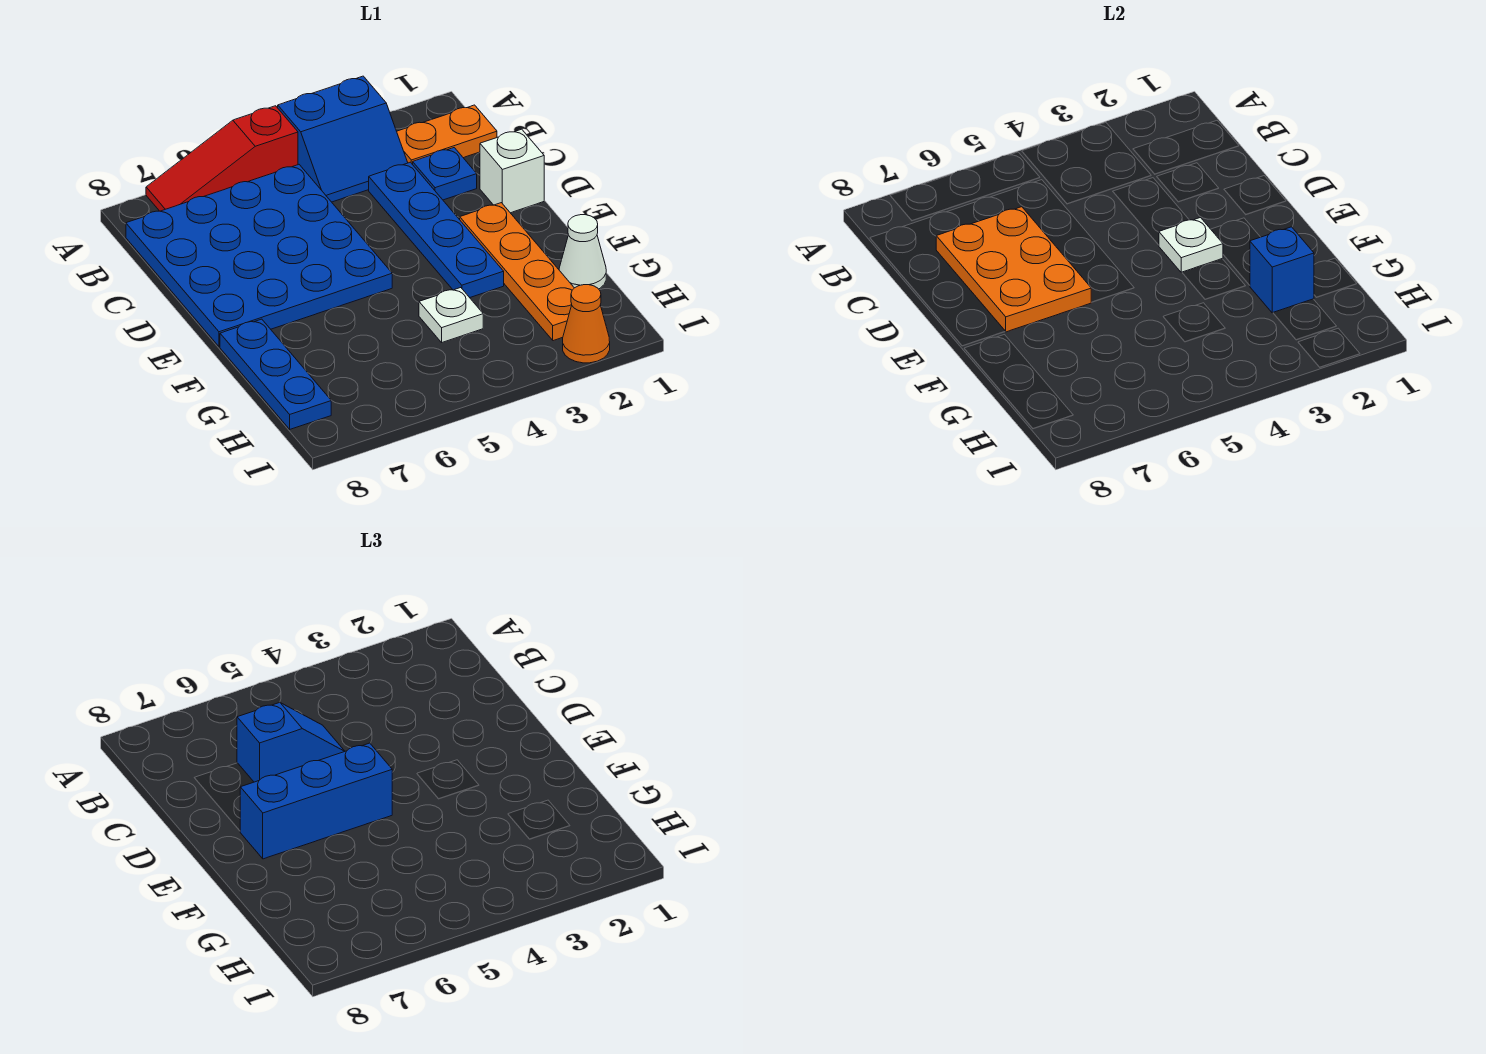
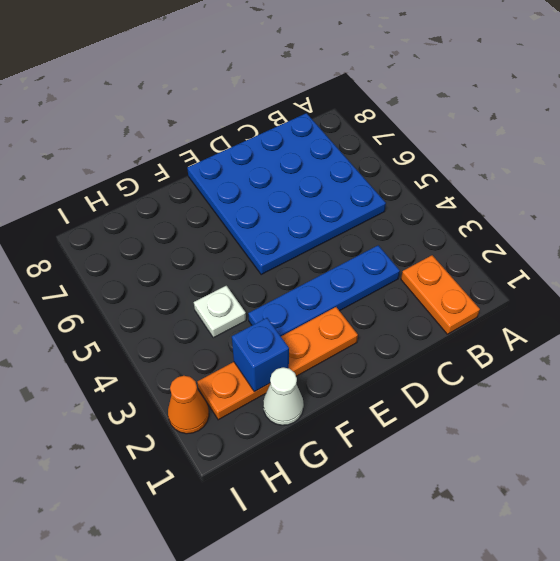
none -> blue 2x2 slope [278,76,408,202]
none -> red 1x3 slope [146,106,298,211]
none -> blue 1x1 plate [413,148,477,200]

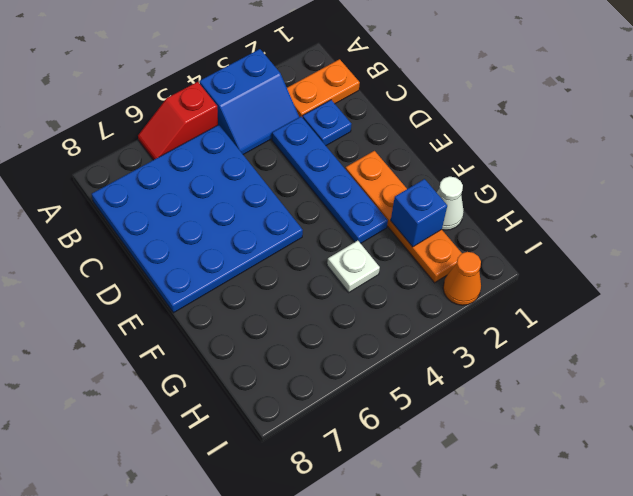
red 1x2 slope [138,82,218,160] -> red 1x3 slope [146,106,298,211]
none -> white 1x1 brick [480,129,544,213]
none -> blue 1x3 plate [220,319,331,429]
none -> orange 2x3 plate [936,207,1091,332]

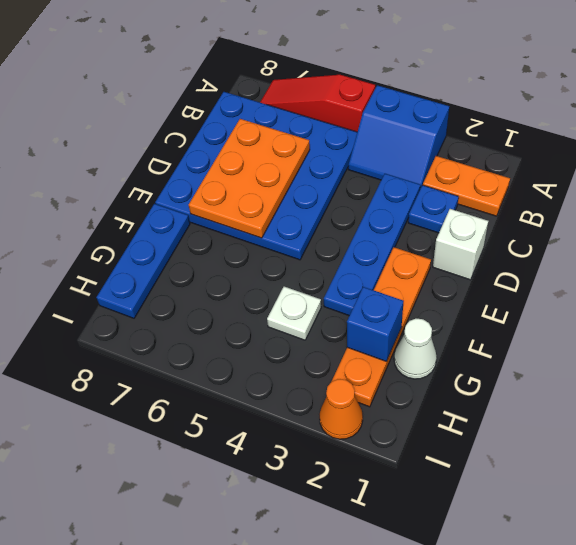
none -> white 1x1 plate [1159,218,1223,273]
none -> blue 1x2 slope [237,703,345,782]
none -> blue 1x3 brick [240,743,392,859]

